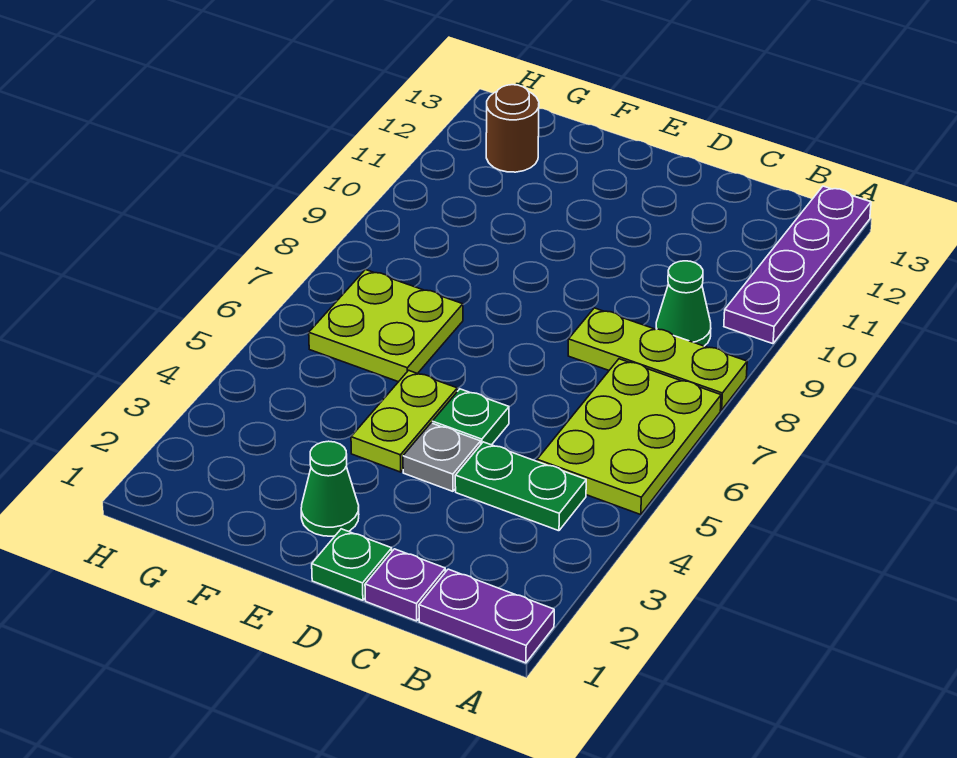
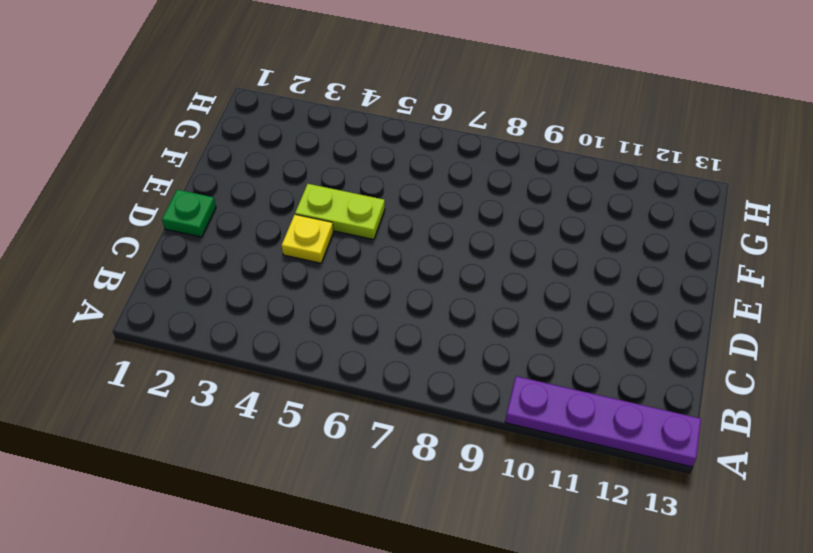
yellow 1x1 plate [282,215,333,263] -> grey 1x1 plate [403,423,481,491]
none -> purple 1x2 plate [419,569,554,663]
none -> lime 2x3 plate [537,359,721,515]
none -> lime 1x3 plate [568,308,747,410]

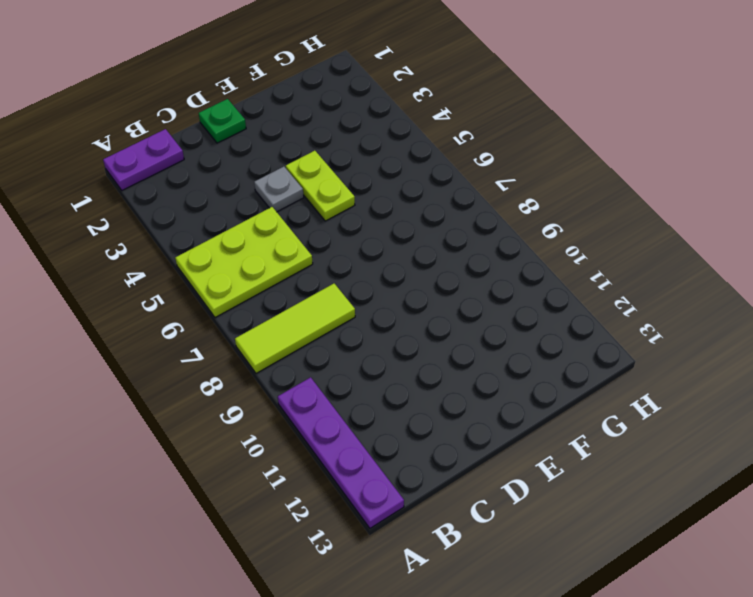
lime 2x3 plate [175,207,313,318] -> lime 2x3 plate turned to [537,359,721,515]
lime 1x3 tile [235,284,355,373] -> lime 1x3 plate [568,308,747,410]
none -> green 1x2 plate [455,442,586,531]
none -> green 1x1 cone [656,261,711,346]
none -> purple 1x1 plate [365,549,445,621]

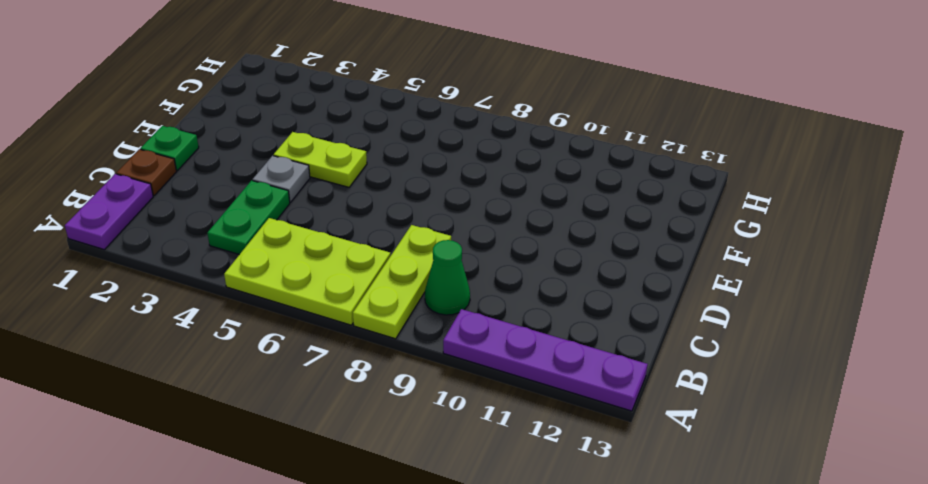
brown 1x1 plate [117,149,176,196] -> purple 1x1 plate [365,549,445,621]
none -> green 1x1 plate [432,389,509,445]
none -> green 1x1 cone [301,441,359,536]
none -> lime 2x2 plate [309,270,463,382]

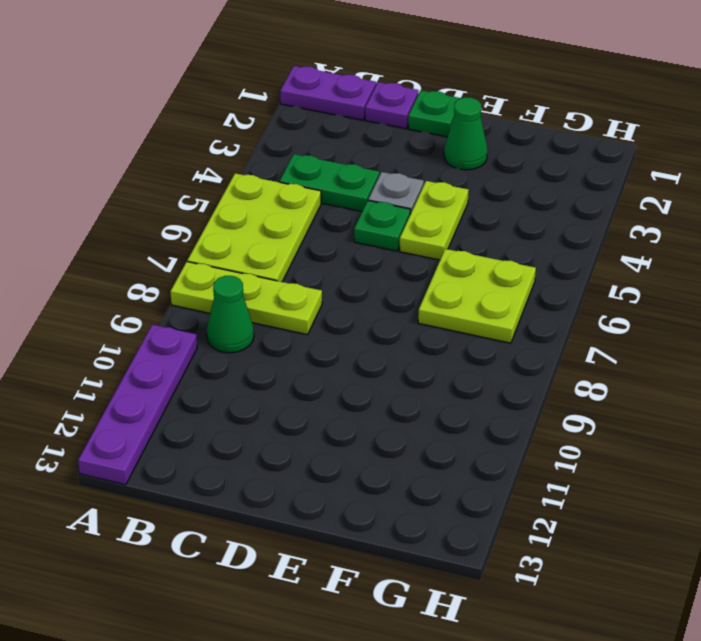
none -> brown 1x1 round brick [486,85,539,172]

